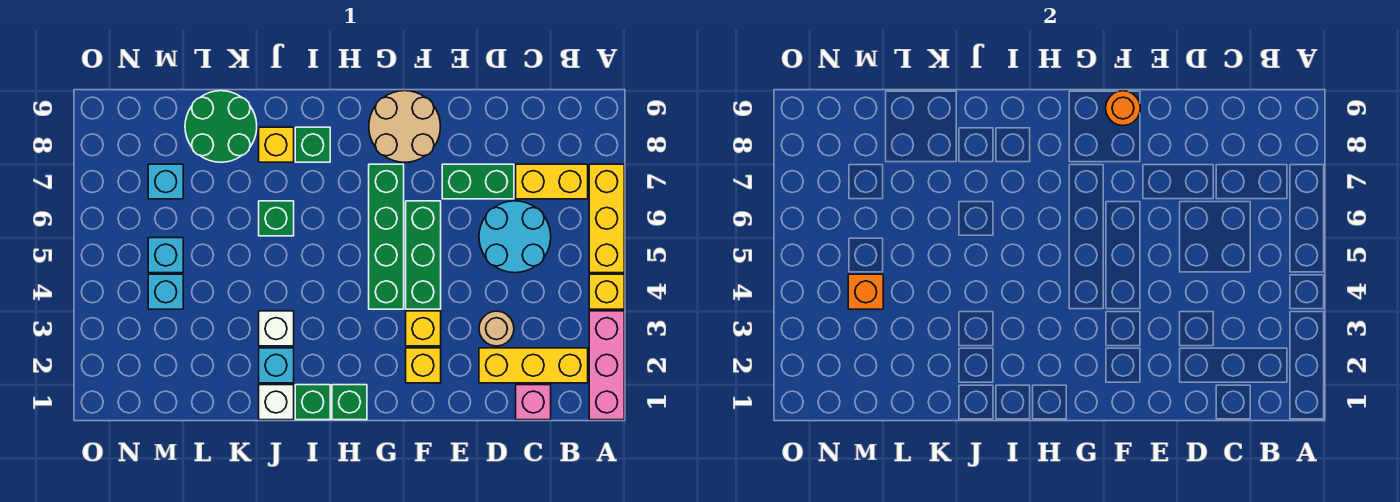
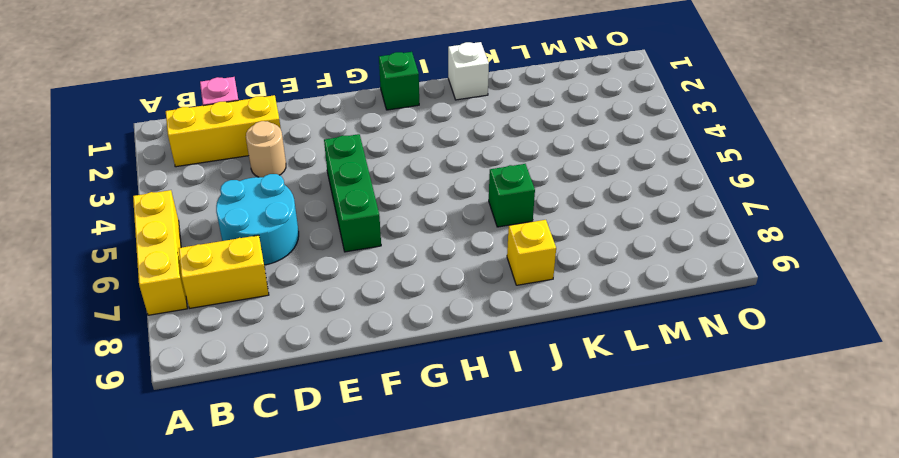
none -> pink 1x3 brick [589,311,624,420]
none -> yellow 1x1 brick [589,274,624,309]
none -> green 1x2 brick [442,164,514,199]

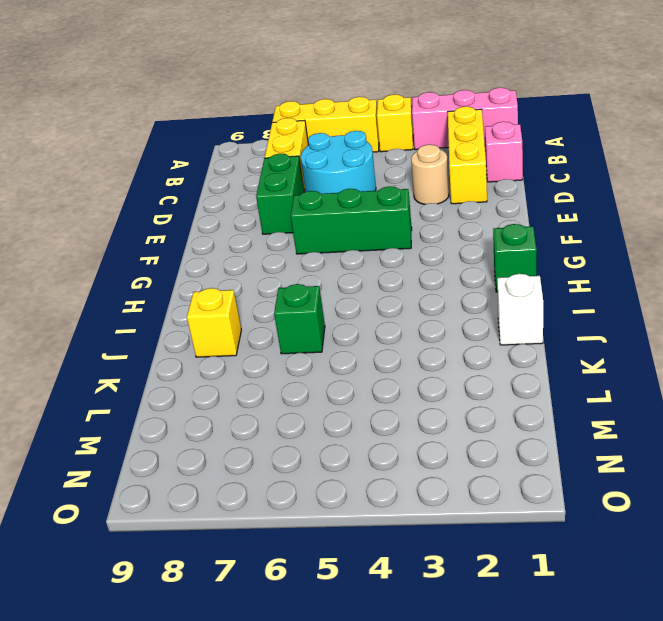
none -> yellow 1x1 brick [406,348,441,383]
none -> yellow 1x1 brick [406,311,441,346]
none -> tan 2x2 round brick [369,91,441,162]

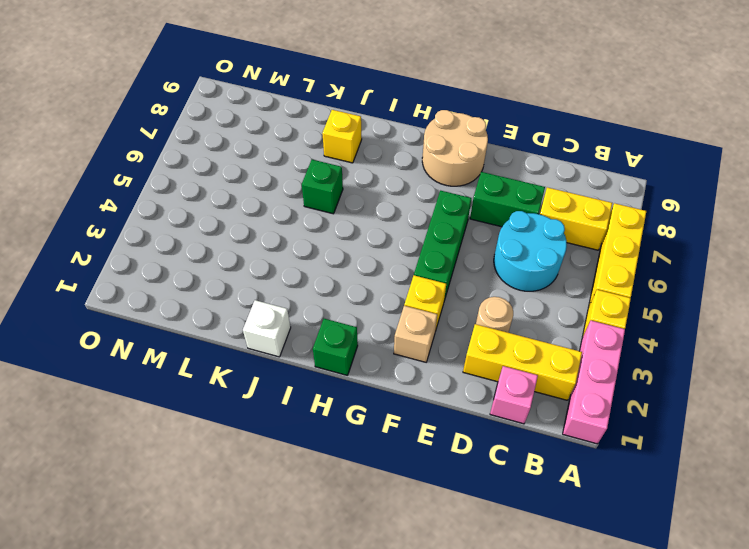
tan 1x1 brick [394,306,437,362] -> yellow 1x1 brick [406,348,441,383]
none -> green 1x4 brick [369,164,404,309]
none -> green 1x1 brick [295,385,330,420]
none -> green 1x1 brick [295,127,330,162]

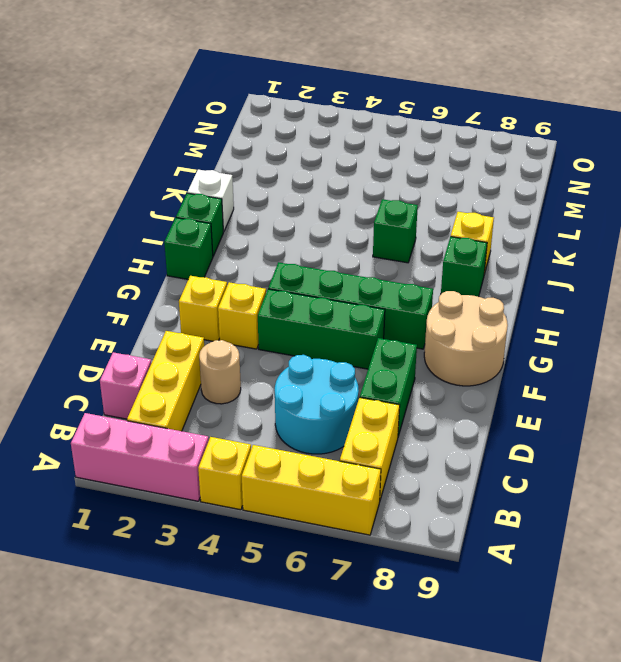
none -> cyan 1x1 brick [259,348,294,383]
none -> white 1x1 brick [259,311,294,346]
none -> green 2x2 round brick [185,91,257,162]

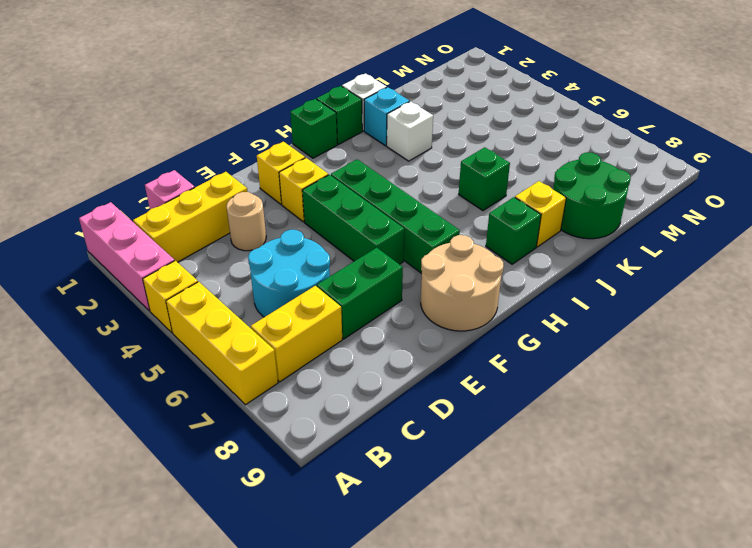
none -> cyan 1x1 brick [148,274,183,309]
none -> cyan 1x1 brick [148,238,183,273]
none -> cyan 1x1 brick [148,164,183,199]

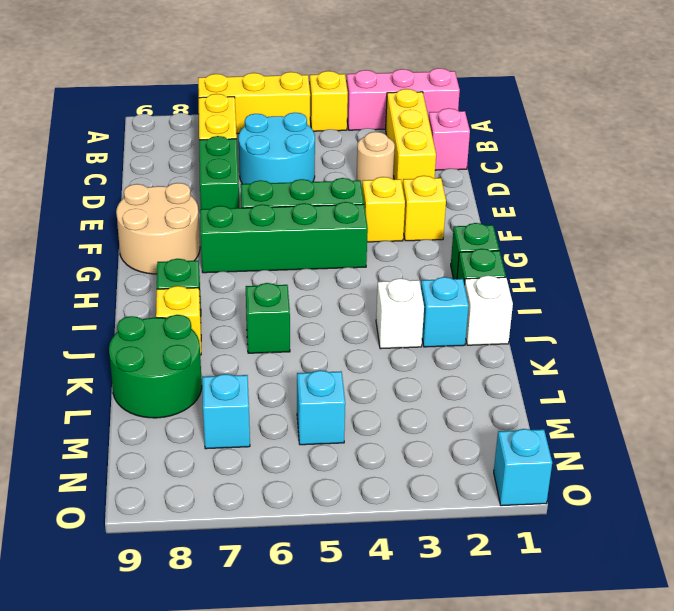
cyan 1x1 brick [494,429,552,506] -> cyan 1x1 brick moved to [148,274,183,309]
none -> orange 1x1 round brick [1106,91,1140,126]
none -> orange 1x1 brick [848,274,883,309]

